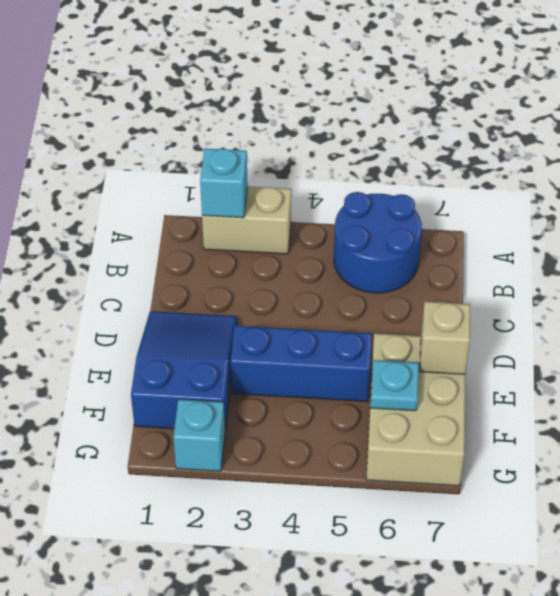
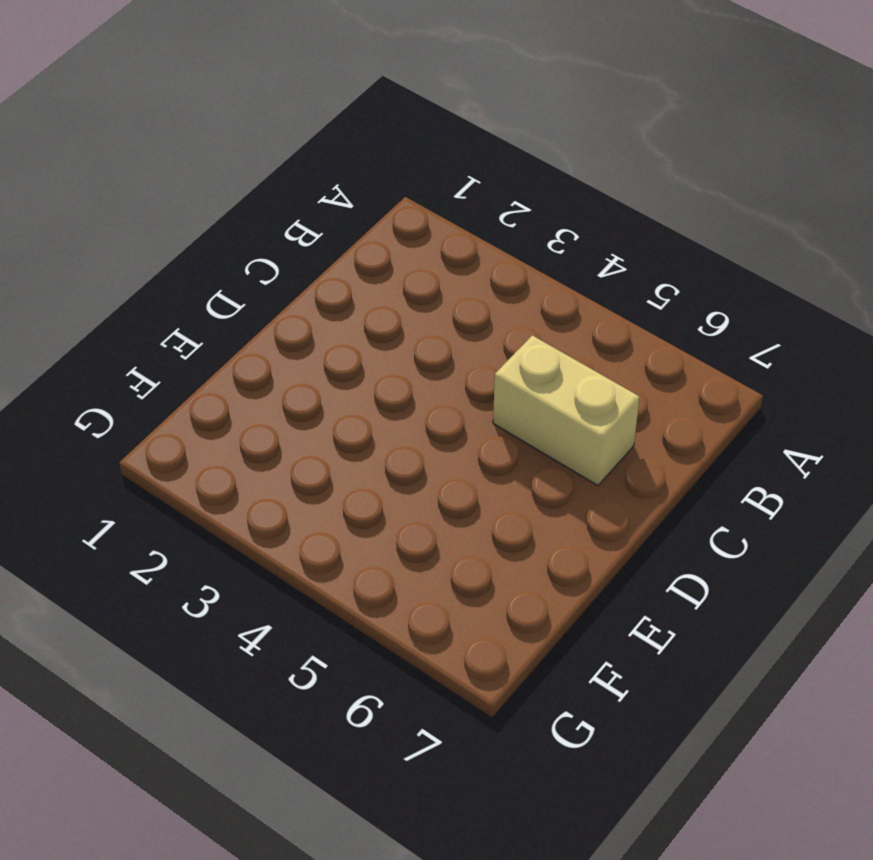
tan 1x2 brick [493,335,640,486] -> tan 1x2 brick moved to [202,187,291,254]
none -> blue 2x2 round brick [334,192,422,293]
none -> blue 2x3 slope [131,311,237,431]

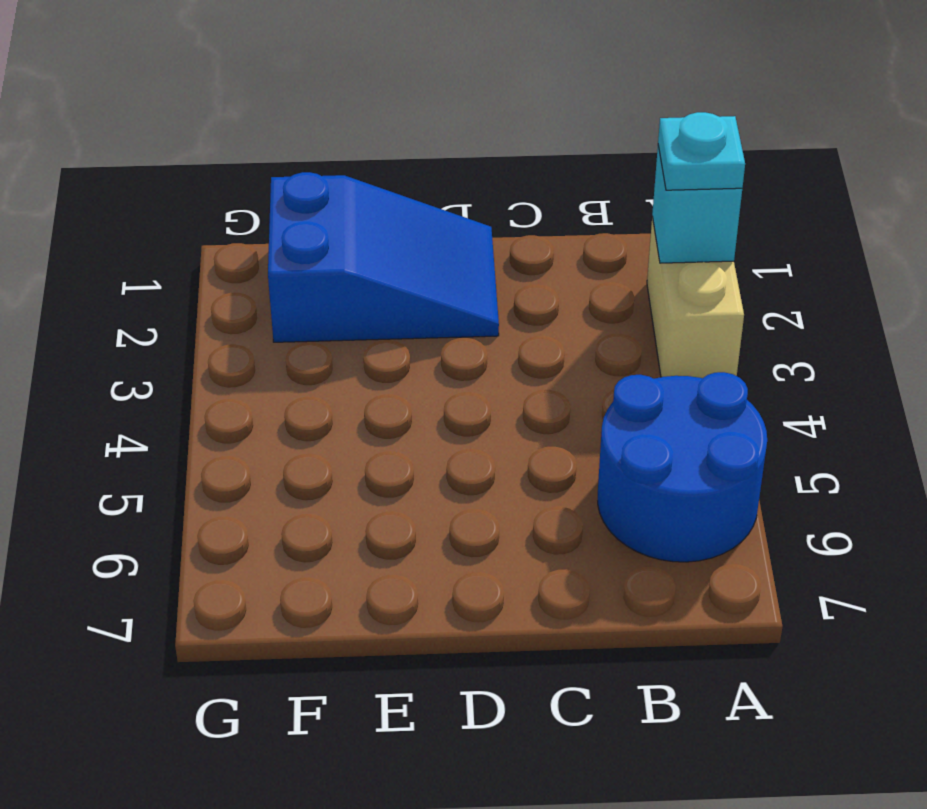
cyan 1x1 plate [658,112,745,190] -> cyan 1x1 plate moved to [371,360,419,411]
none -> blue 1x3 brick [231,326,372,402]
none -> tan 2x3 brick [366,334,465,486]

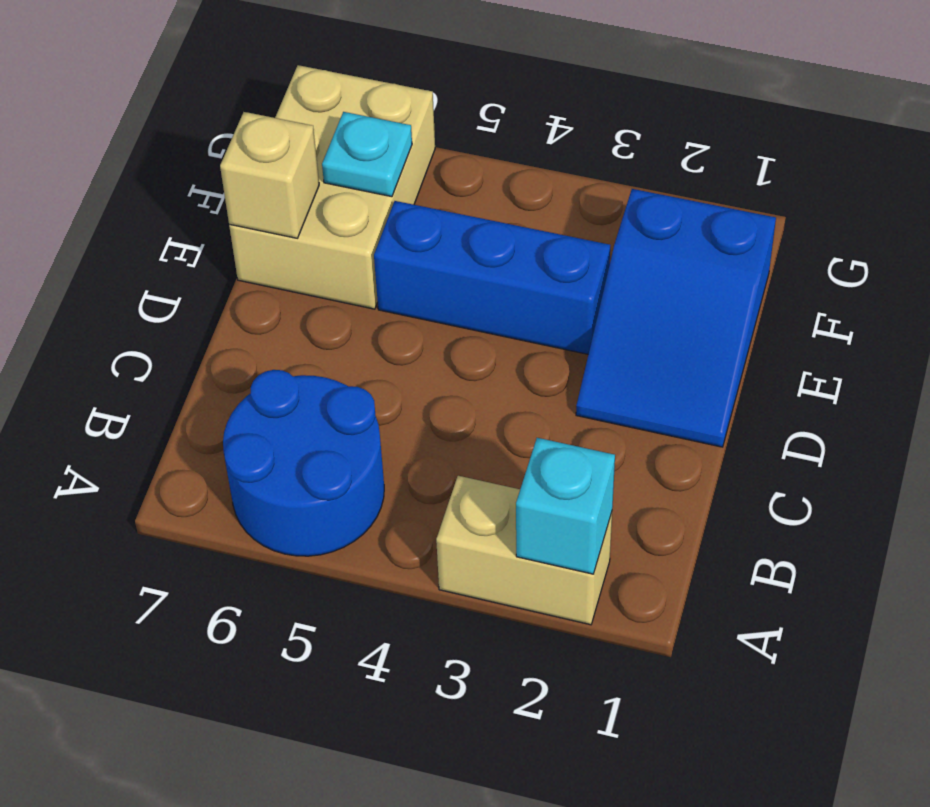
none -> cyan 1x1 brick [173,399,225,471]

